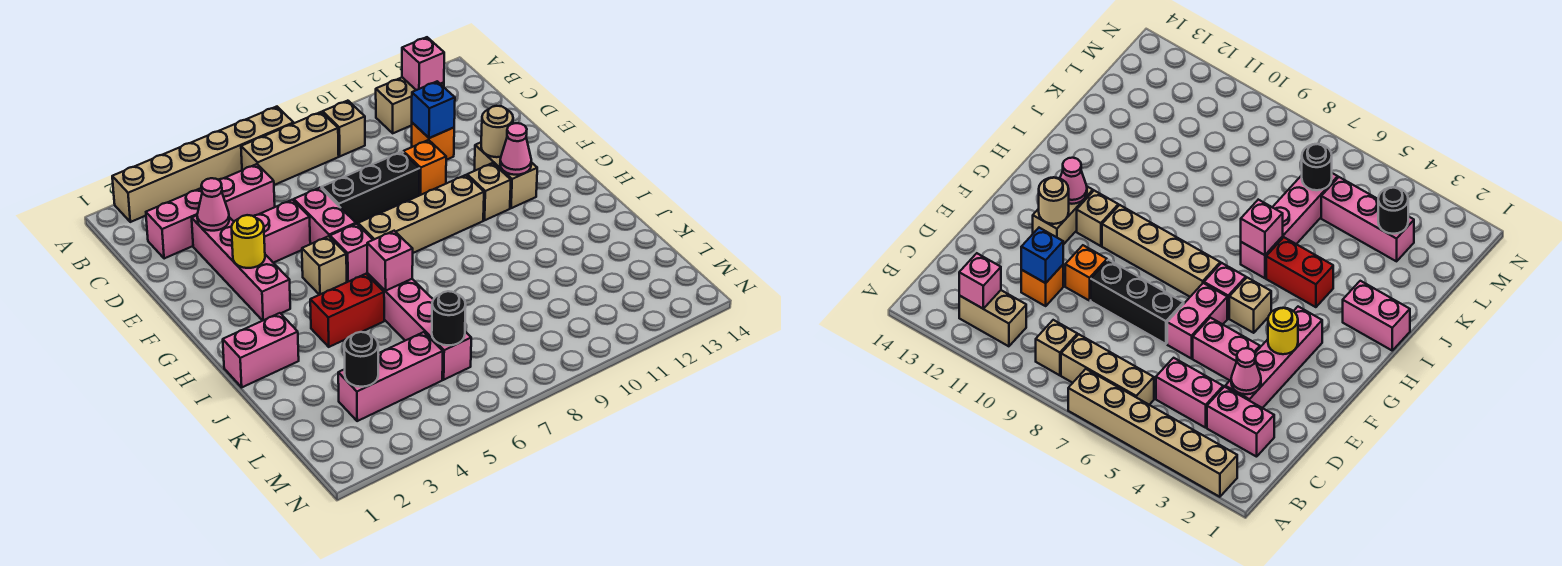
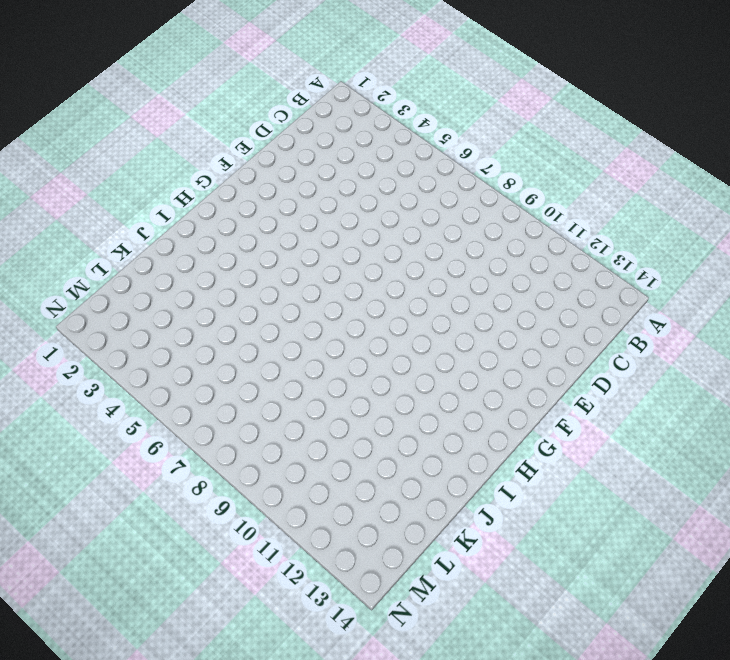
none -> tan 1x6 brick [112,107,294,222]
none -> tan 1x3 brick [241,112,339,185]
none -> tan 1x1 brick [323,101,365,156]
none -> tan 1x2 brick [375,77,444,133]

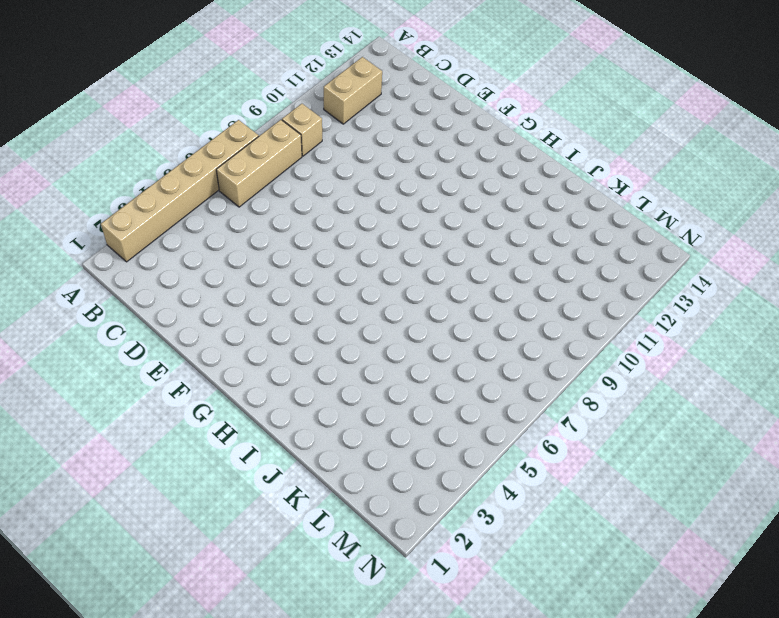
none -> pink 1x2 brick [146,188,202,259]
none -> pink 1x2 brick [219,164,275,221]
none -> pink 1x4 brick [192,216,290,321]
none -> orange 1x1 brick [412,123,454,160]

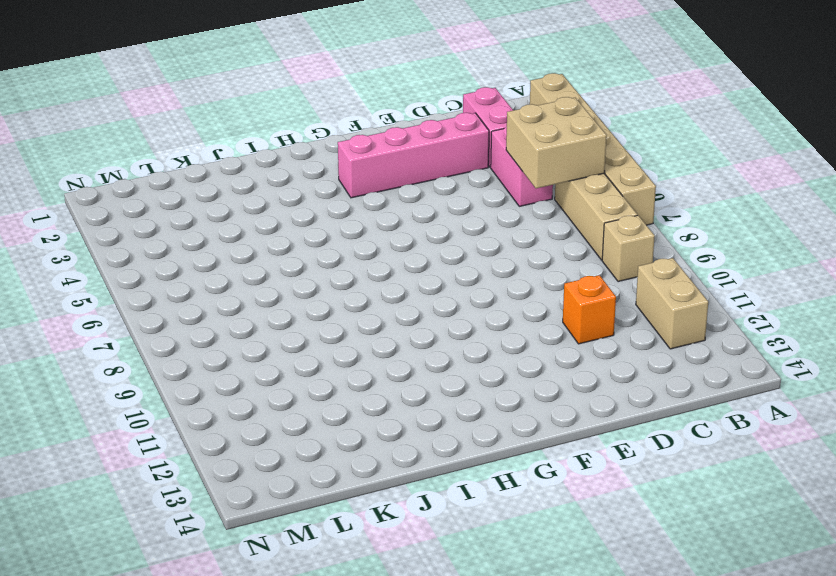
tan 2x2 brick [506,97,607,188] -> none
none -> pink 1x2 brick [254,200,310,263]
none -> pink 1x2 brick [294,188,356,244]
none -> black 1x3 brick [322,152,419,224]
none -> orange 1x1 brick [403,140,446,195]

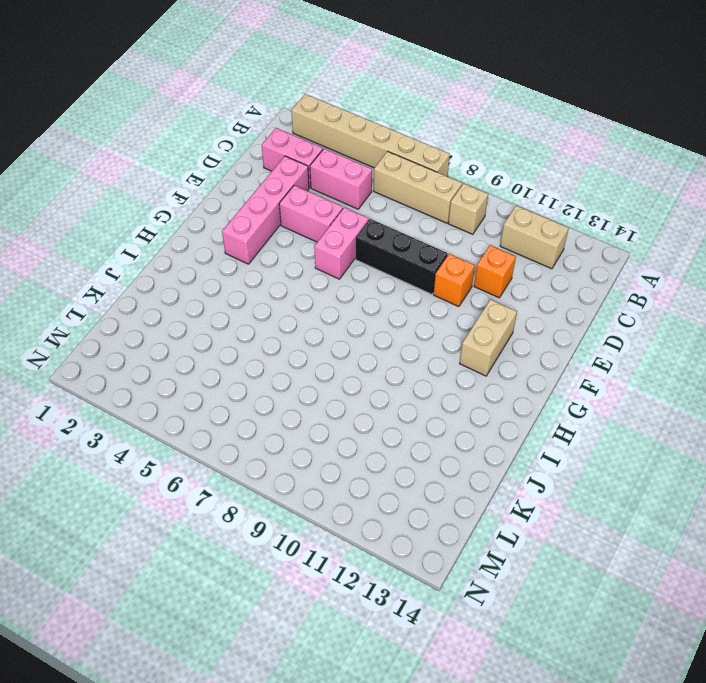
none -> tan 1x1 brick [302,236,347,295]
none -> pink 1x1 brick [330,224,373,282]
none -> tan 1x4 brick [358,175,484,253]
none -> tan 1x1 brick [467,163,511,220]

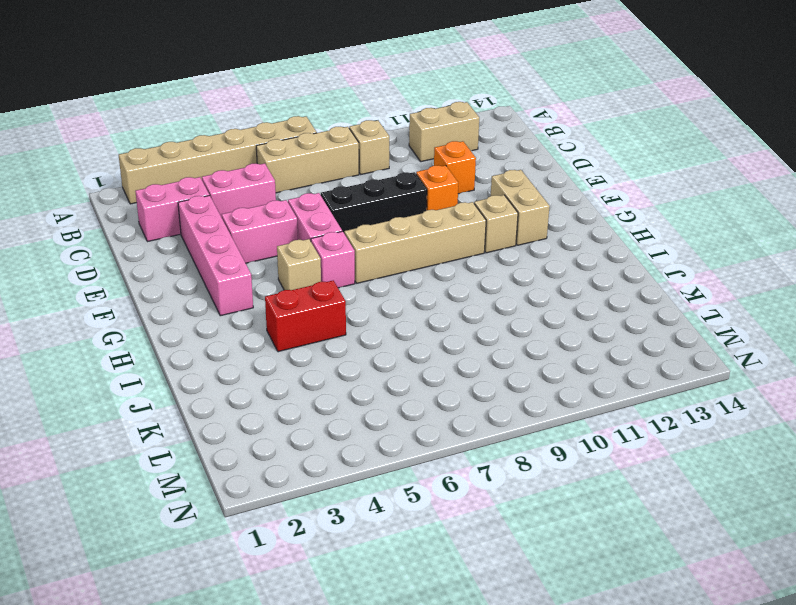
none -> pink 1x2 brick [223,313,299,387]
none -> pink 1x4 brick [367,273,471,380]
none -> pink 1x3 brick [338,332,443,421]
none -> pink 1x1 brick [402,37,444,90]

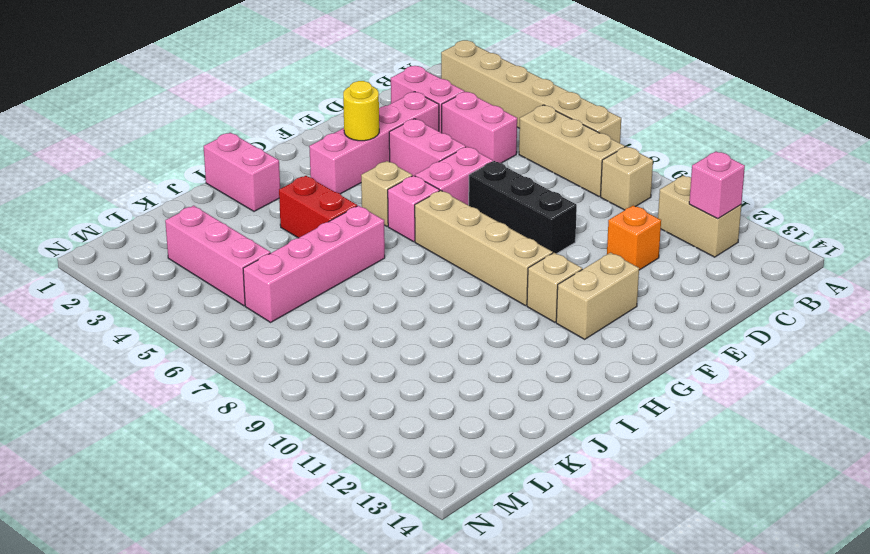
none -> orange 1x1 brick [403,140,446,195]
none -> pink 1x1 cone [197,178,229,231]
none -> blue 1x1 brick [412,81,455,138]
none -> tan 1x1 round brick [481,106,513,157]

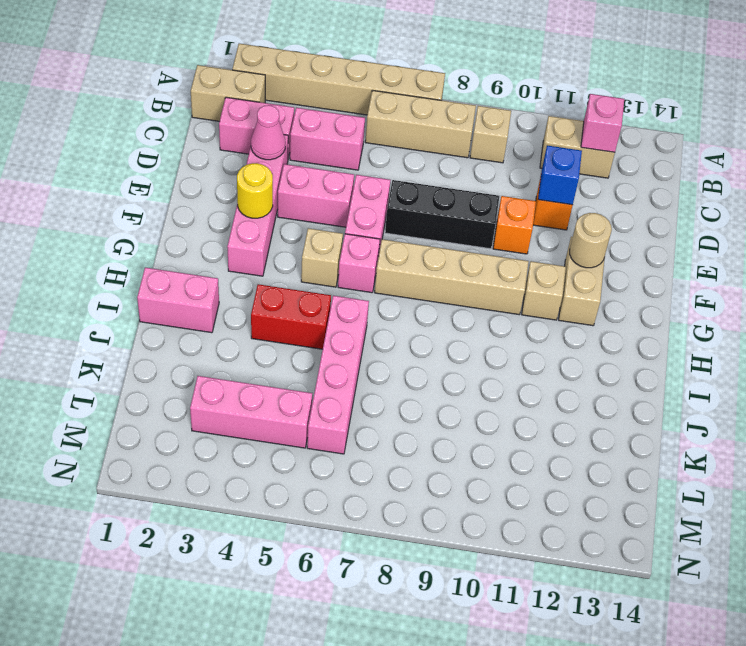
tan 1x2 brick [191,65,265,121] -> none
none -> pink 1x1 cone [500,123,531,175]
none -> pink 1x1 brick [367,231,413,291]
none -> black 1x1 round brick [344,332,378,387]
none -> black 1x1 round brick [432,291,466,345]

